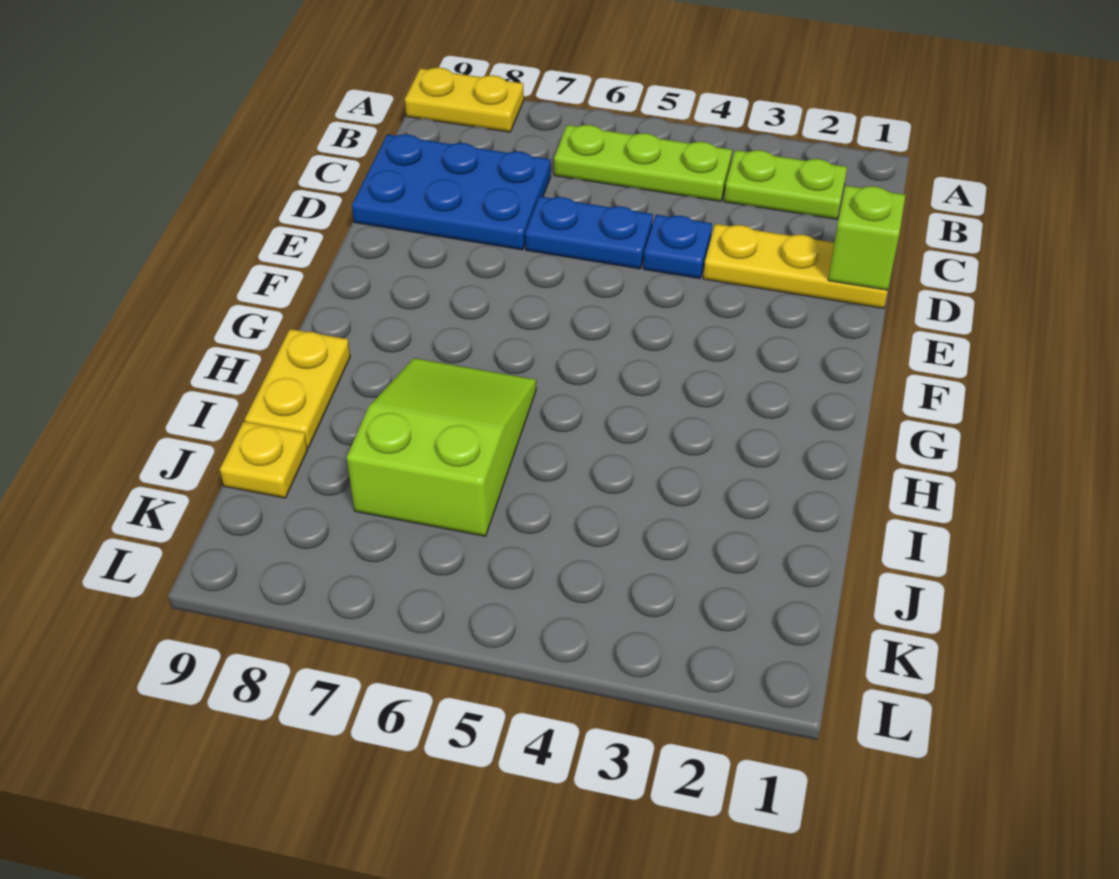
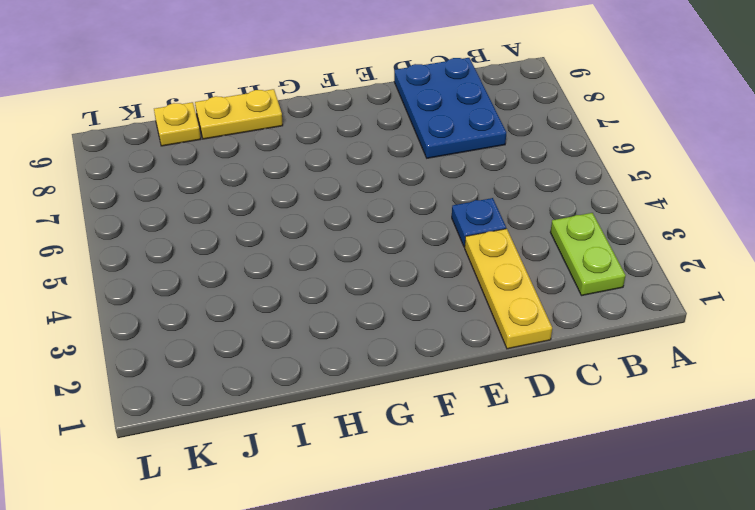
none -> yellow 1x2 plate [405,68,524,132]
none -> lime 1x3 plate [554,125,732,201]

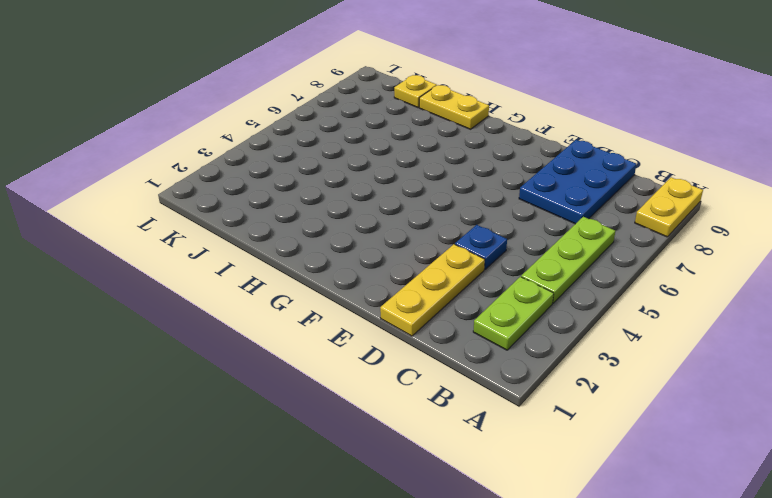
none -> blue 1x2 plate [525,196,653,269]
none -> lime 2x3 slope [347,358,536,536]

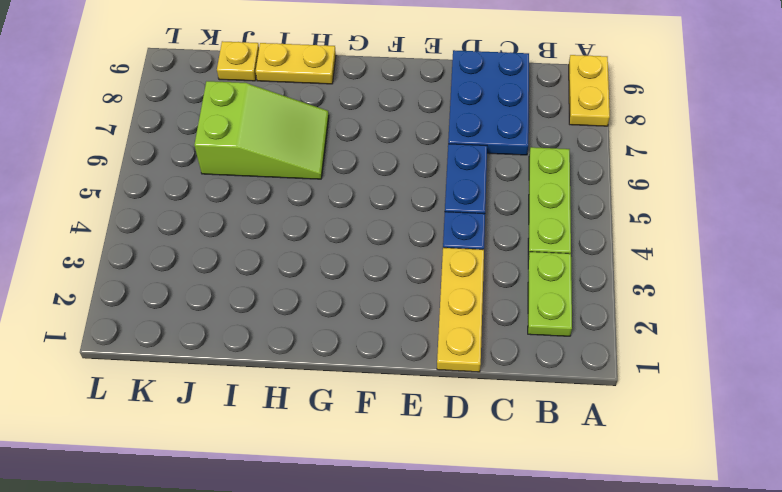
none -> lime 1x1 brick [828,185,905,290]

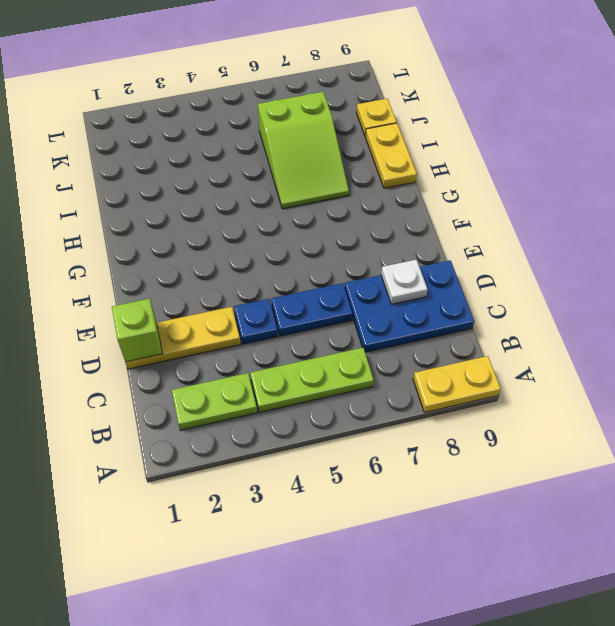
white 1x1 plate [381,260,428,304] -> none

